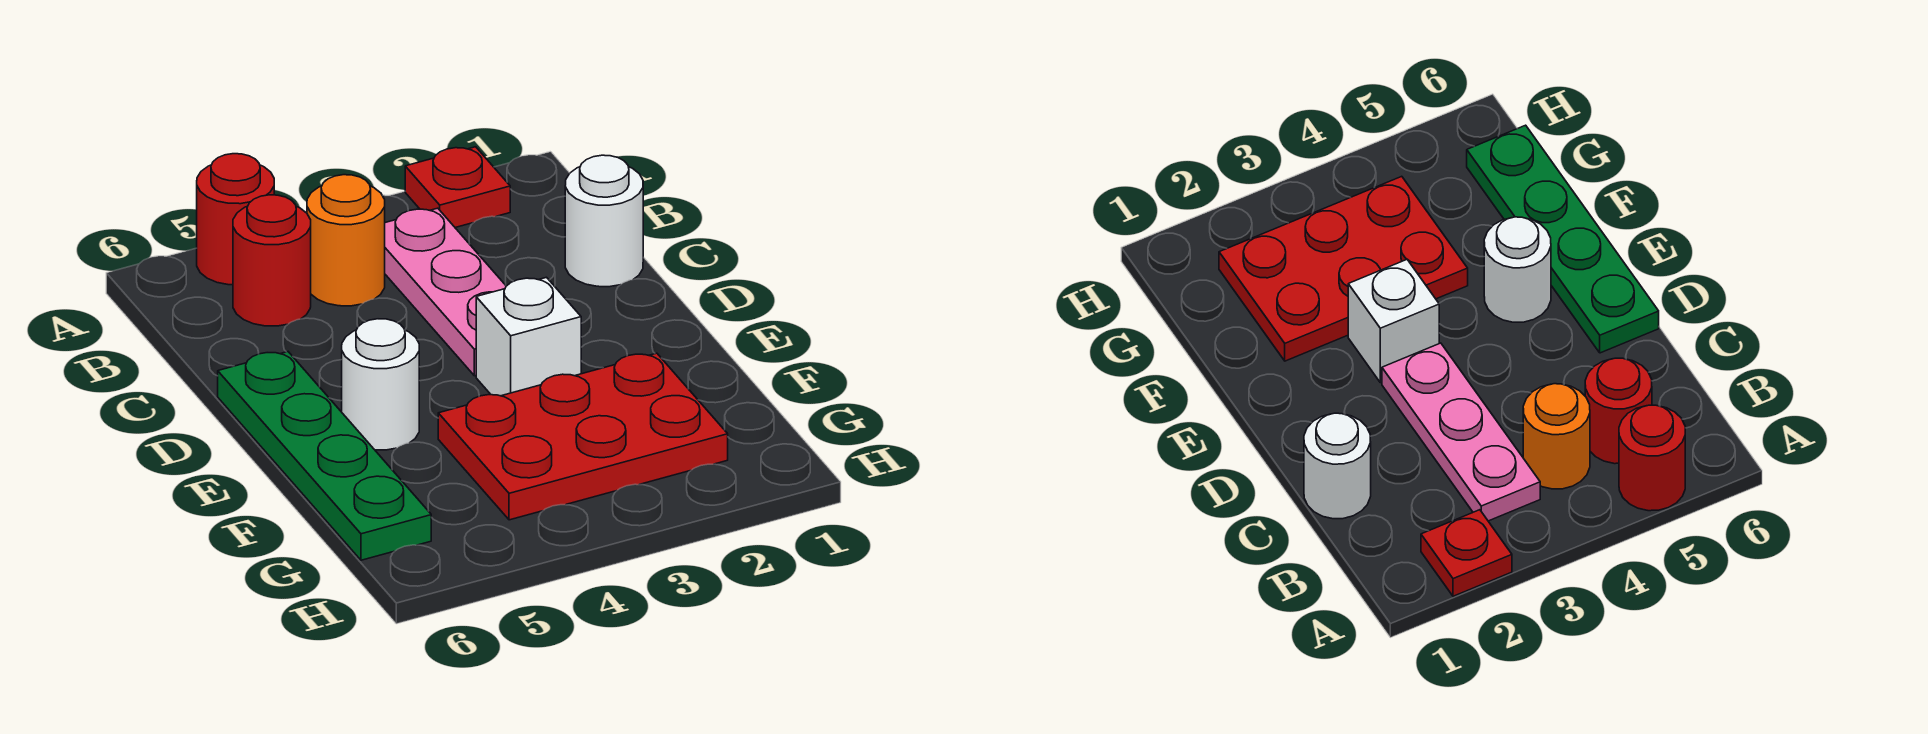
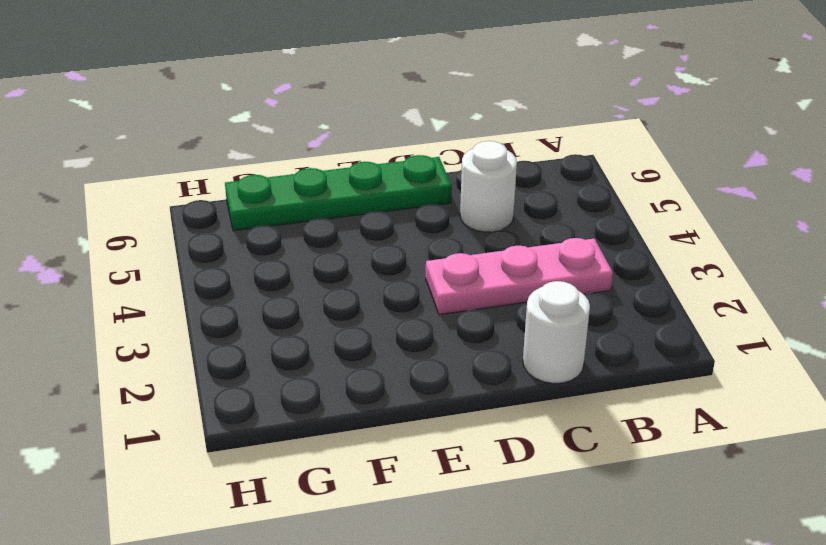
white 1x1 round brick [460,141,517,232] -> white 1x1 round brick moved to [342,319,419,450]
none -> red 1x1 plate [405,147,510,228]
none -> red 1x1 round brick [197,154,274,285]

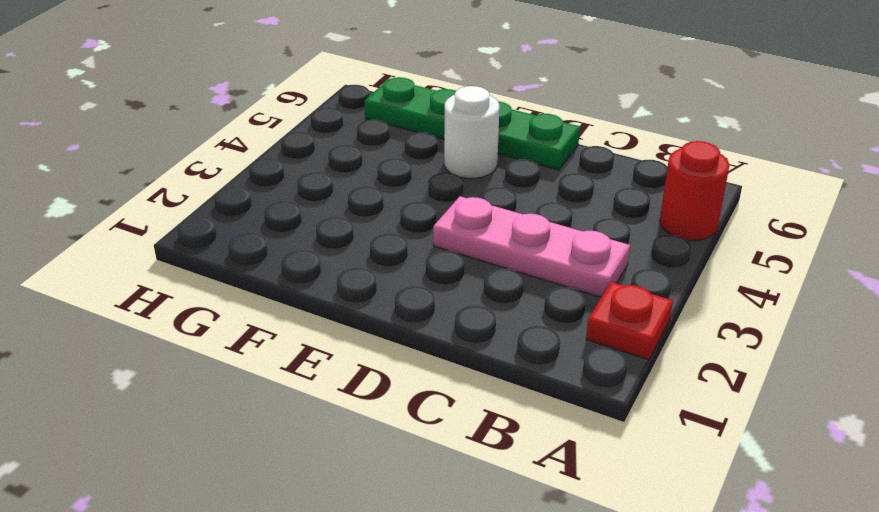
none -> orange 1x1 round brick [307,175,385,306]
none -> red 1x1 round brick [233,195,311,326]

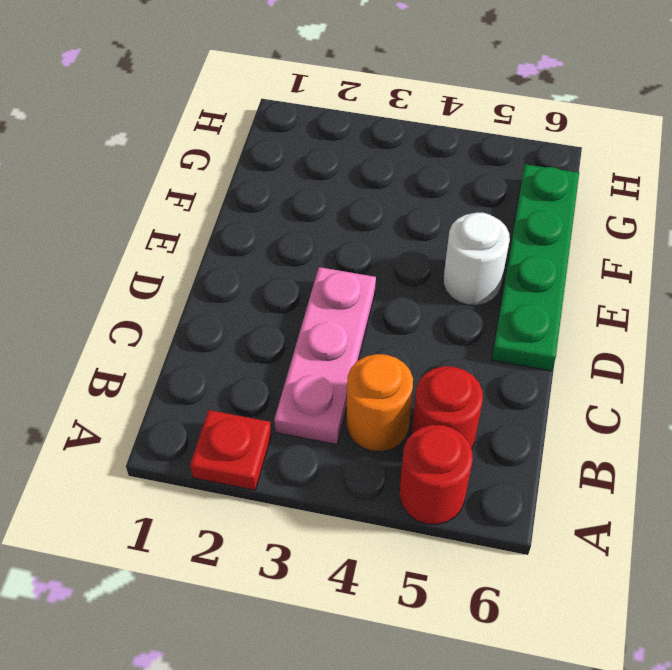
none -> white 1x1 round brick [565,155,643,287]
none -> white 1x1 brick [476,277,581,396]

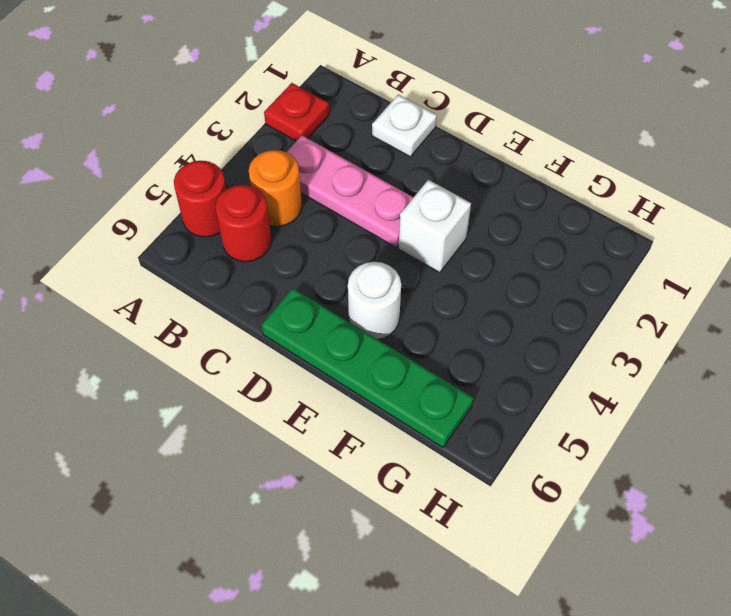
white 1x1 plate [372,95,437,157] -> white 1x1 round brick [565,155,643,287]
none -> red 2x3 plate [438,353,728,520]

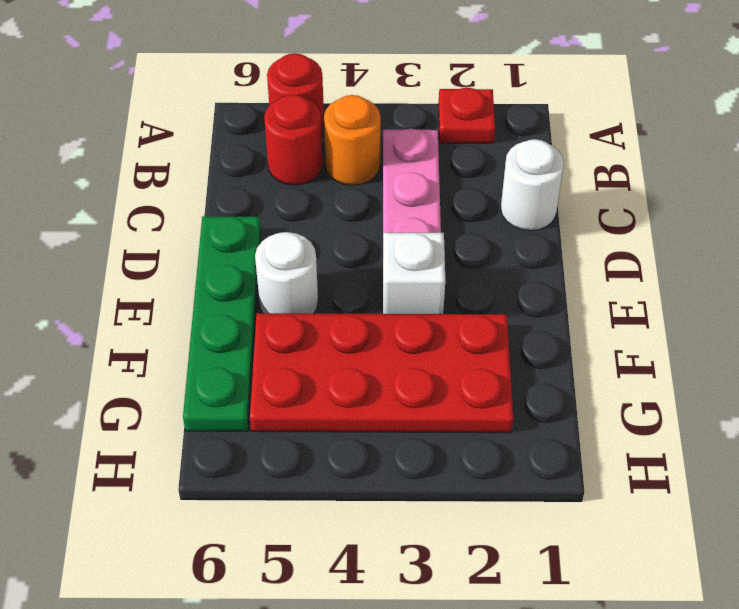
red 2x4 plate [250,313,513,433] -> red 2x3 plate [438,353,728,520]

